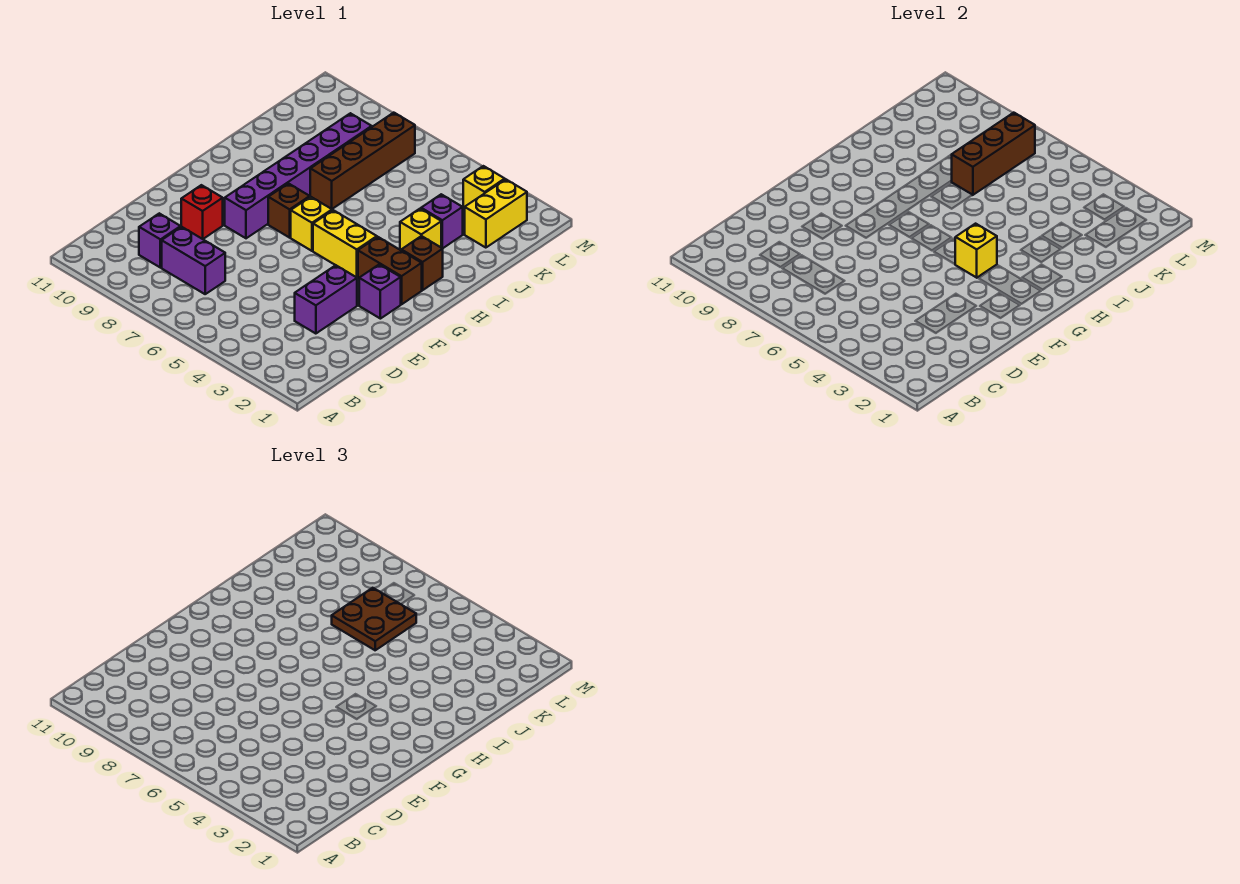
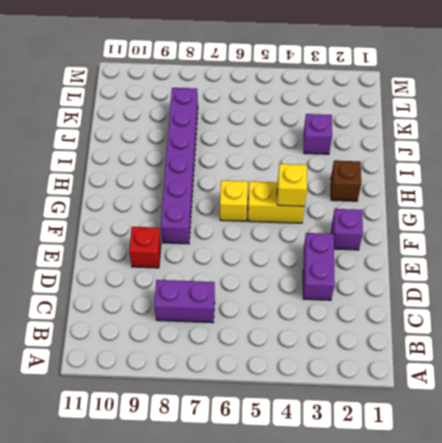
none -> purple 1x1 brick [139,213,181,268]
none -> brown 1x2 brick [358,237,422,304]
none -> brown 1x1 brick [268,183,310,238]

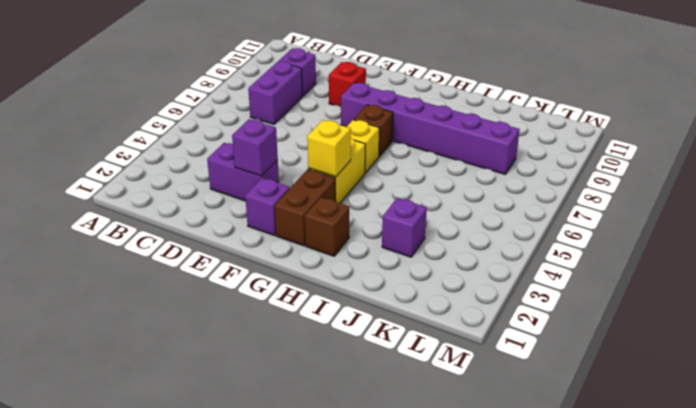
purple 1x1 brick [232,119,278,176] -> none
none -> yellow 1x1 brick [400,209,441,250]
none -> brown 1x4 brick [310,113,415,209]
none -> yellow 1x2 brick [465,179,527,248]

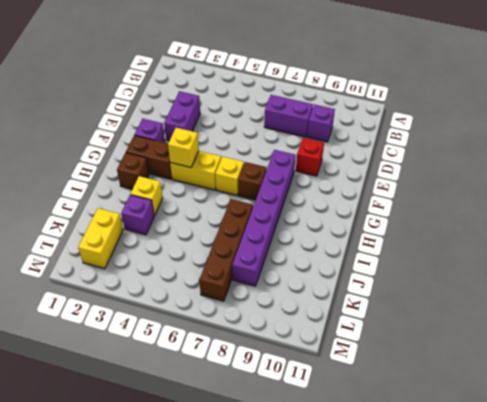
none -> yellow 1x1 brick [463,166,505,208]
none -> brown 1x3 brick [952,113,1035,195]
none -> brown 2x2 plate [332,588,416,650]

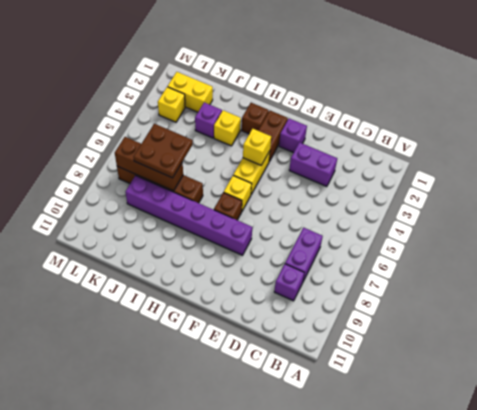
none -> red 1x1 brick [181,185,223,239]

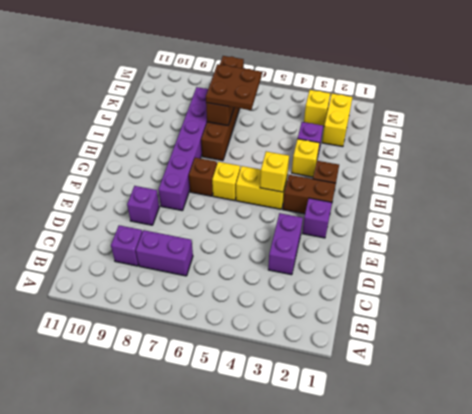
purple 1x1 brick [127,186,159,225] -> red 1x1 brick [181,185,223,239]

